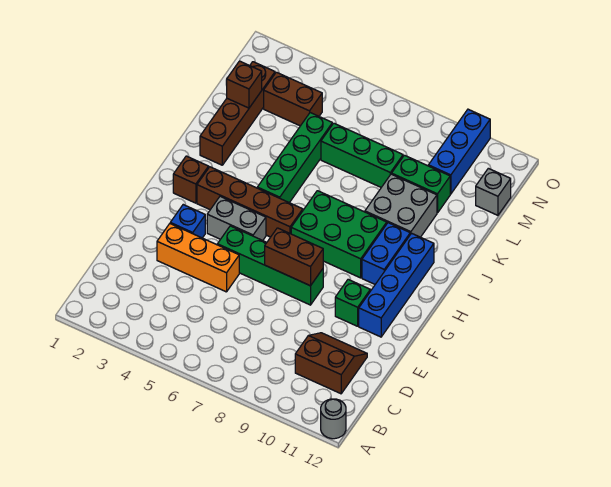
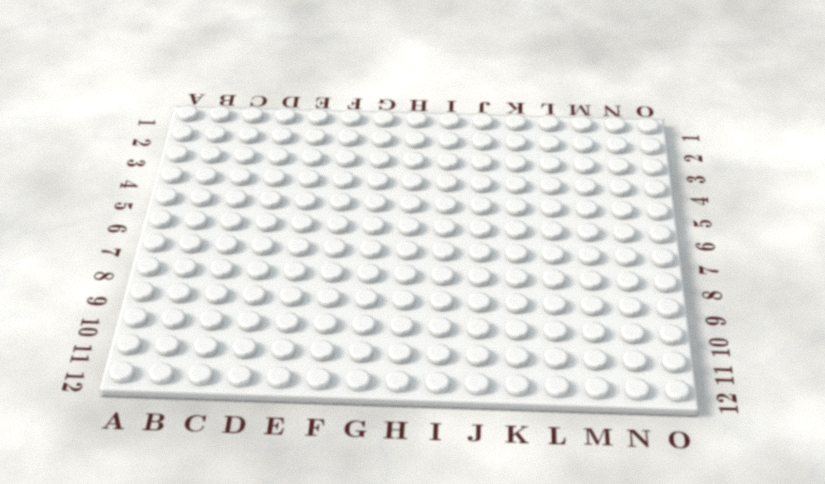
none -> grey 1x1 round brick [321,399,346,439]
none -> brown 2x2 slope [295,333,367,394]
none -> orange 1x3 brick [157,224,239,292]

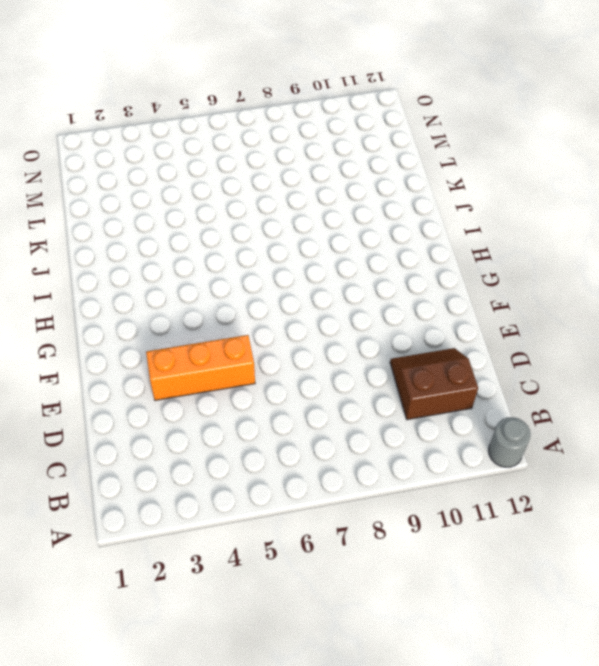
none -> blue 1x1 brick [170,205,205,238]
none -> green 1x4 brick [217,226,323,305]
none -> green 1x1 brick [335,279,370,326]

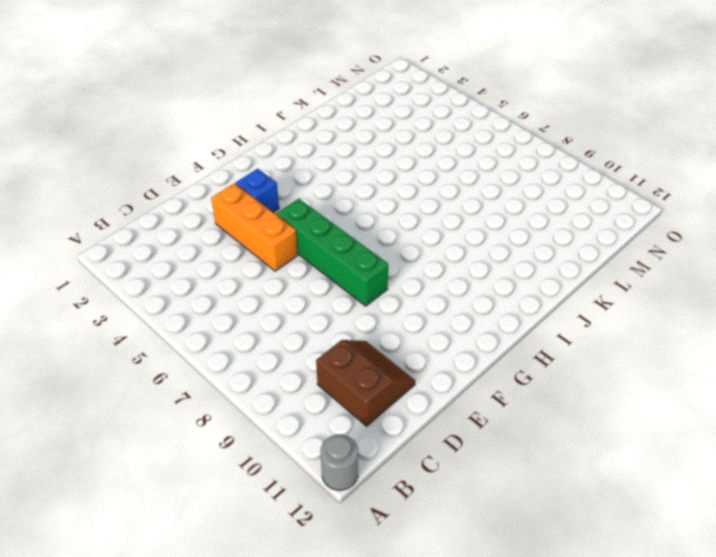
none -> green 1x1 brick [335,279,370,326]
none -> blue 1x4 brick [359,233,434,337]
none -> grey 1x2 brick [207,196,266,240]

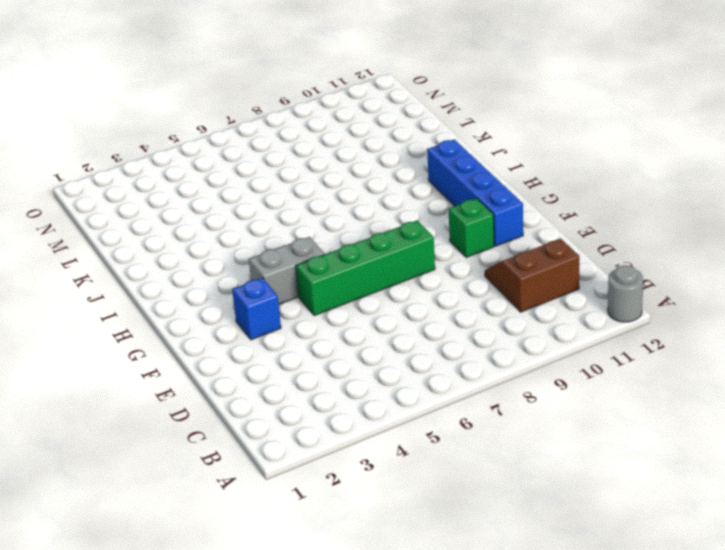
none -> orange 1x3 brick [157,224,239,292]
none -> brown 1x1 brick [173,156,209,203]
none -> brown 1x4 brick [197,167,303,237]

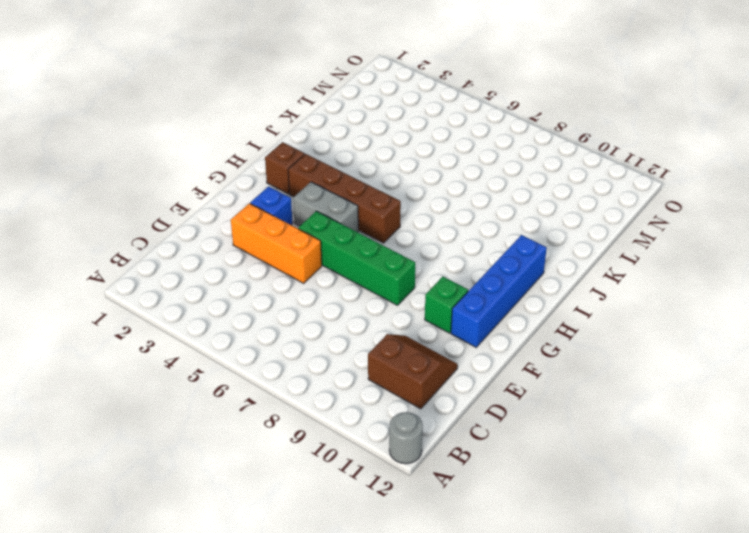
none -> green 2x3 brick [291,191,387,278]
none -> blue 1x2 brick [362,223,410,284]
none -> green 1x4 brick [257,113,332,203]

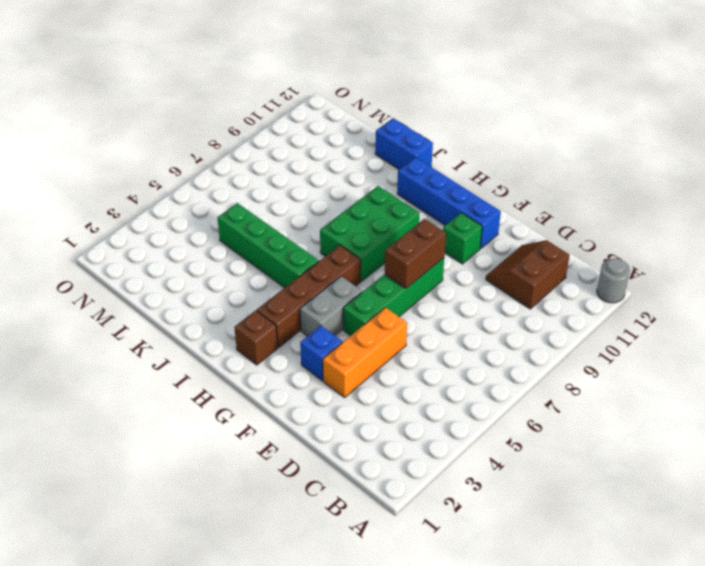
blue 1x2 brick [375,118,433,169] -> blue 1x2 brick moved to [362,223,410,284]
none -> brown 1x4 brick [200,62,275,165]
none -> grey 2x2 brick [365,174,437,237]
none -> green 1x3 brick [321,123,403,187]

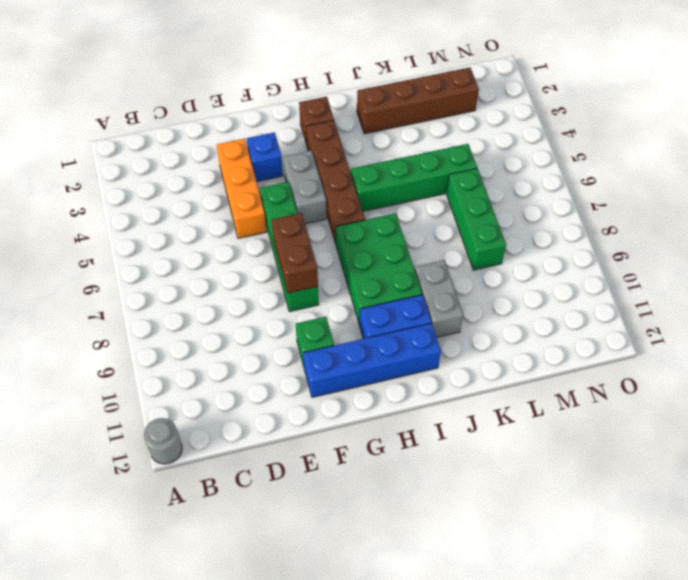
grey 1x2 brick [415,260,463,337] -> grey 2x2 brick [365,174,437,237]
none -> brown 2x2 slope [295,333,367,394]
none -> green 1x2 brick [392,155,450,213]
none -> brown 1x2 brick [264,72,322,126]

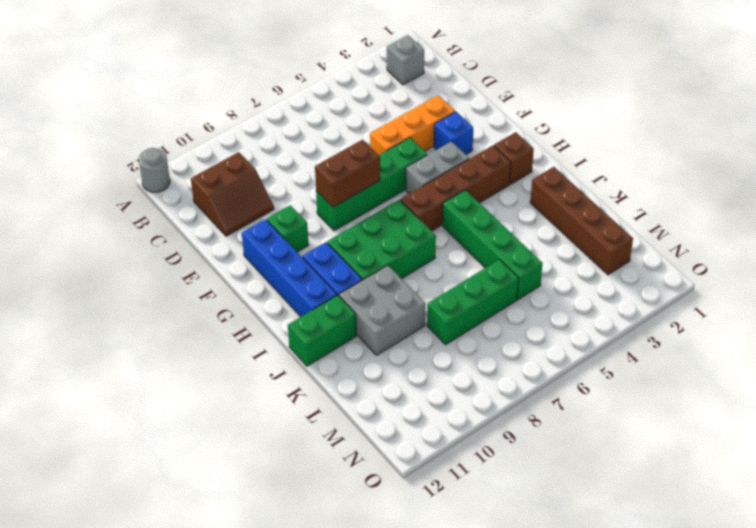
grey 1x1 brick [387,35,424,85] -> grey 1x1 brick moved to [476,168,511,215]
green 1x2 brick [288,295,356,366] -> green 1x2 brick moved to [392,155,450,213]
none -> brown 1x2 brick [264,72,322,126]
none -> blue 1x3 brick [428,109,490,194]
none -> brown 1x1 brick [227,61,262,108]

